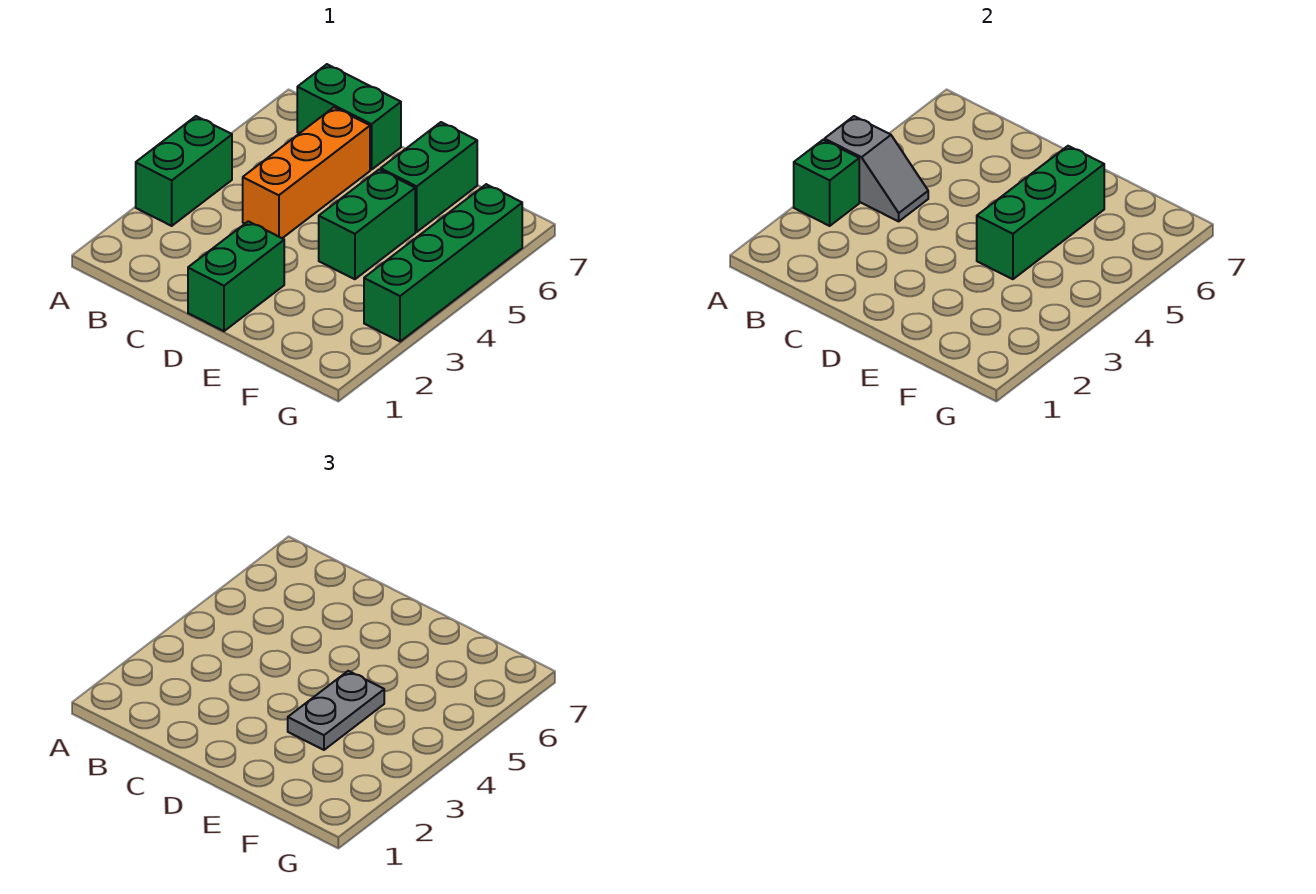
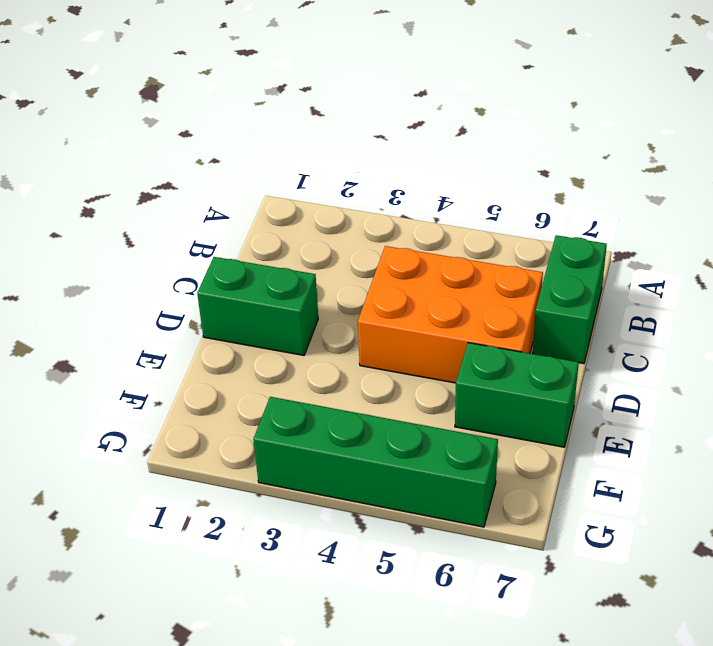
orange 2x3 brick [358,246,543,383] -> orange 1x3 brick [243,107,370,238]
none -> green 1x2 brick [136,116,232,226]
none -> green 1x2 brick [319,170,415,279]

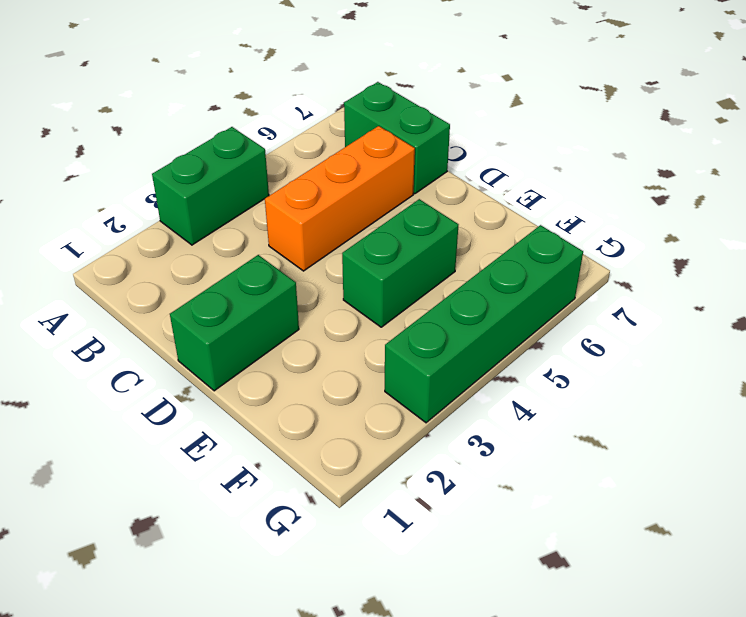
none -> green 1x2 brick [381,122,477,232]
none -> green 1x1 brick [794,140,859,226]

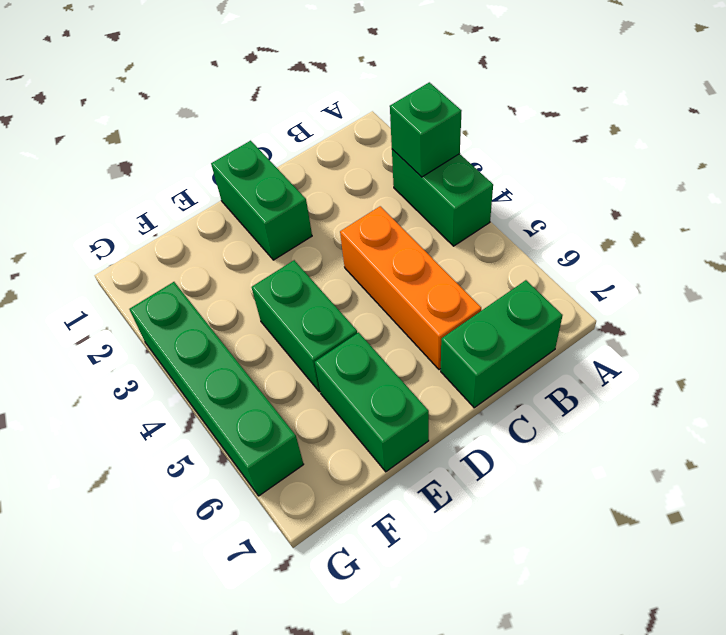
none -> grey 1x2 slope [824,116,928,221]
none -> green 1x3 brick [977,146,1104,279]

